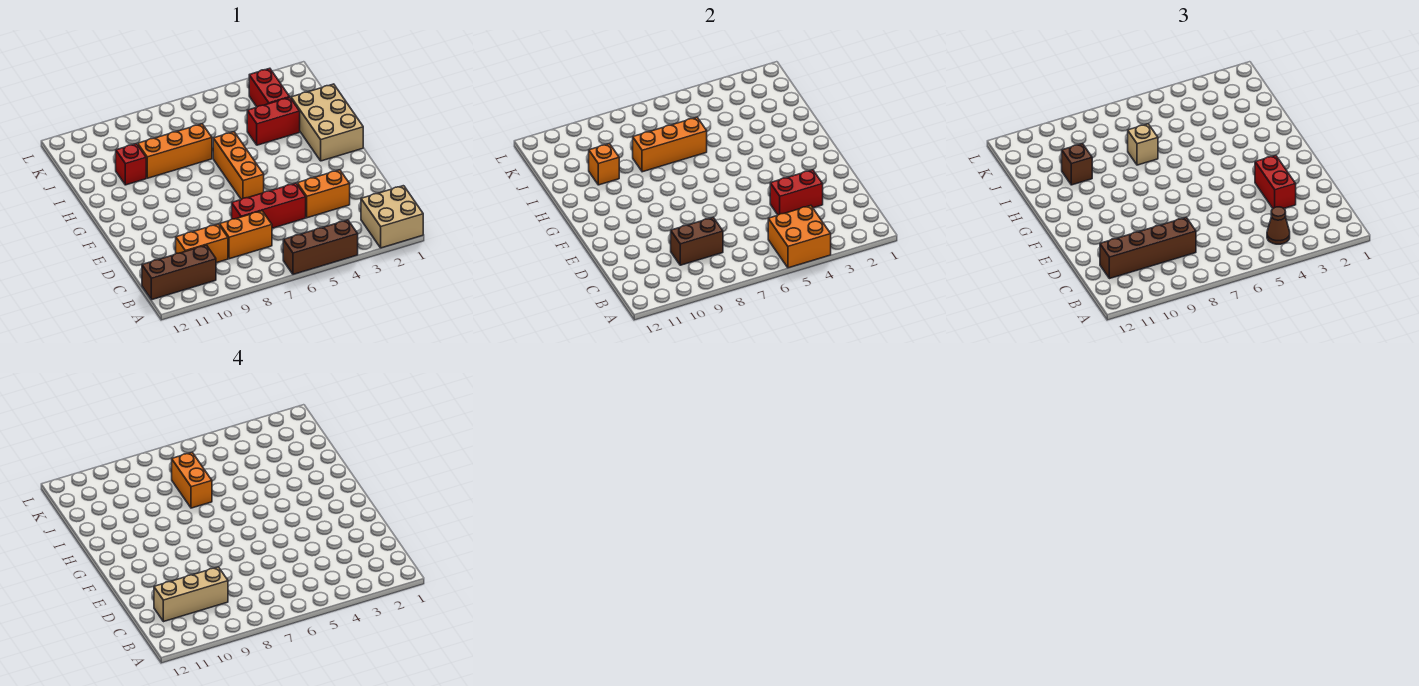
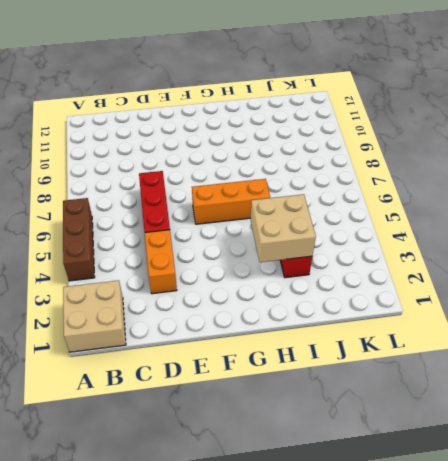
tan 2x2 brick [251,194,316,262] -> none
none -> brown 1x3 brick [142,245,216,300]
none -> orange 1x2 brick [220,211,272,259]
none -> orange 1x2 brick [176,224,228,263]

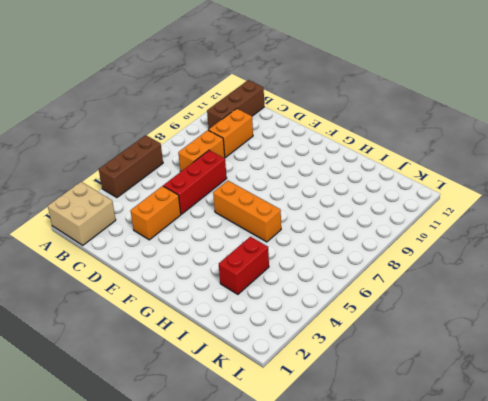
none -> tan 2x3 brick [291,84,363,161]
none -> orange 1x3 brick [138,124,212,178]
none -> red 1x1 brick [116,144,146,185]

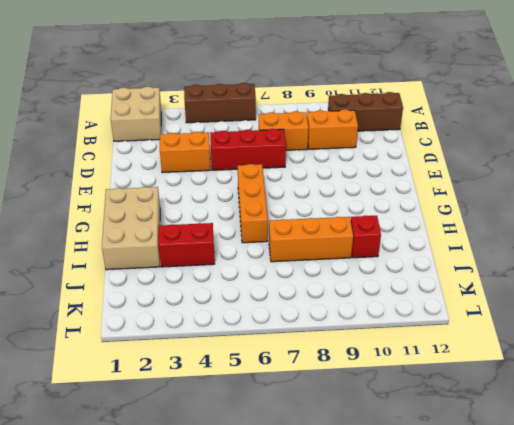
none -> red 1x2 brick [249,68,289,107]
none -> orange 2x2 brick [768,206,831,268]
none -> brown 1x2 brick [671,217,723,265]

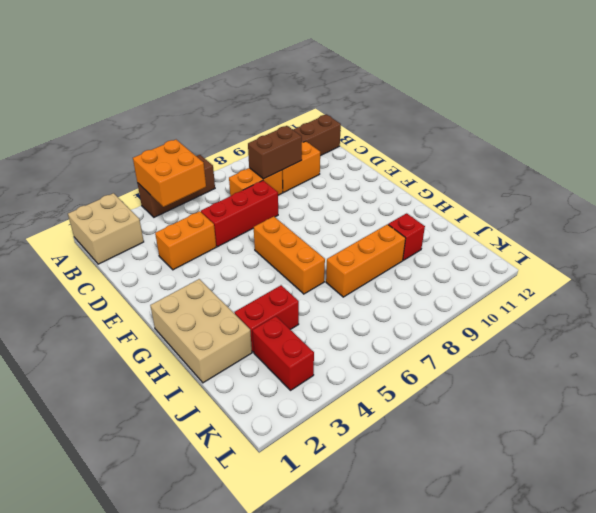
none -> red 1x2 brick [770,170,823,215]
none -> orange 1x3 brick [633,117,707,172]
none -> orange 1x1 brick [589,144,619,185]

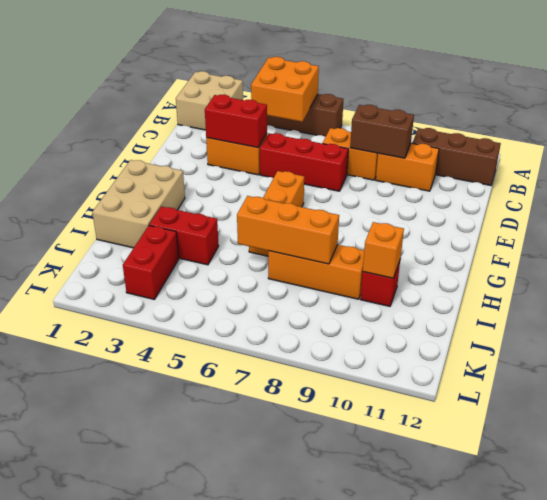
none -> brown 1x1 cone [1267,207,1290,244]
none -> brown 1x4 brick [1100,217,1196,279]
none -> red 1x2 brick [1255,155,1296,208]

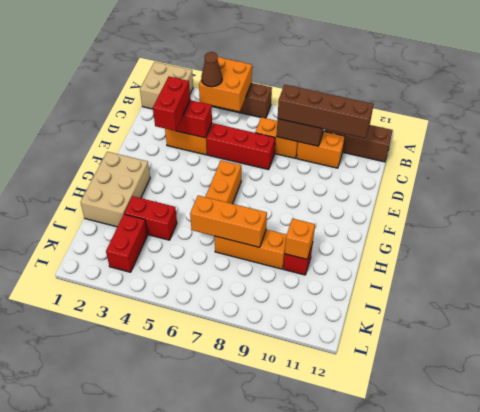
none -> tan 1x1 brick [1128,124,1158,165]
none -> brown 1x1 brick [1062,144,1092,185]
none -> tan 1x3 brick [154,567,228,622]

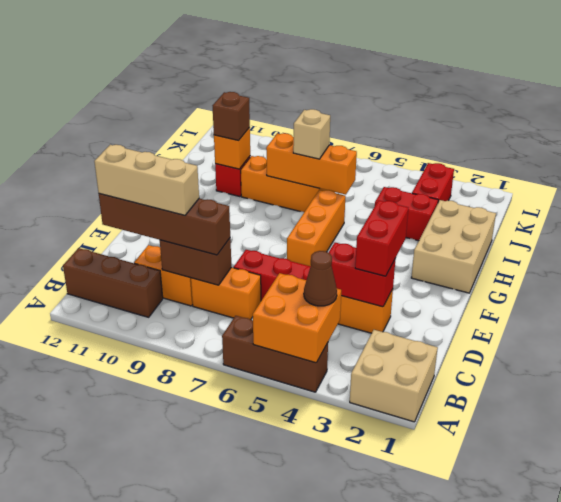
none -> orange 1x2 brick [172,452,212,508]

